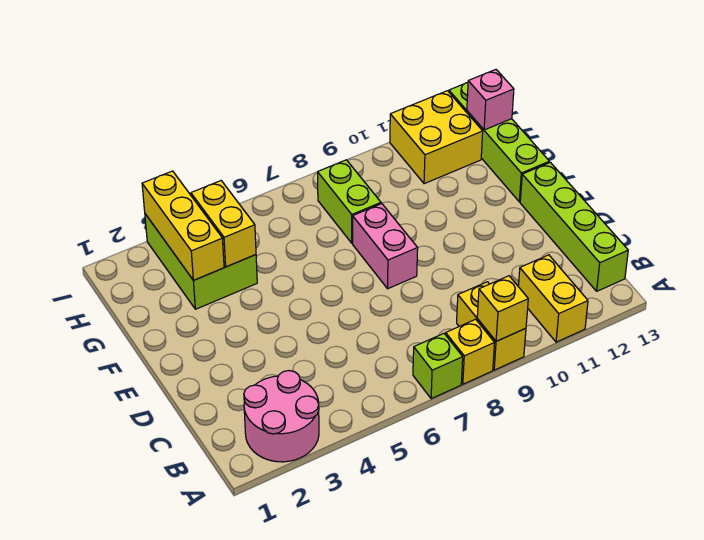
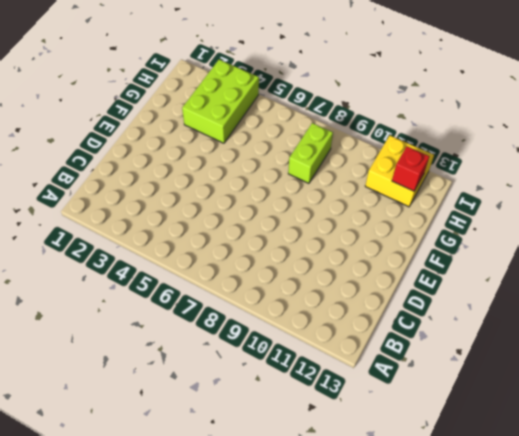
red 1x1 brick [392,146,429,191] -> none
none -> pink 2x2 round brick [244,371,319,462]
none -> lime 1x1 brick [413,334,463,399]
none -> yellow 1x1 brick [446,319,494,384]

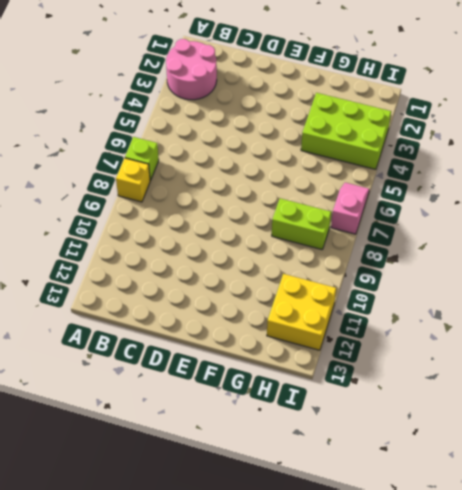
pink 1x2 slope [331,183,369,234] -> none
none -> yellow 1x2 brick [457,282,526,370]
none -> yellow 1x2 brick [518,255,588,342]
none -> lime 1x4 brick [520,162,628,291]

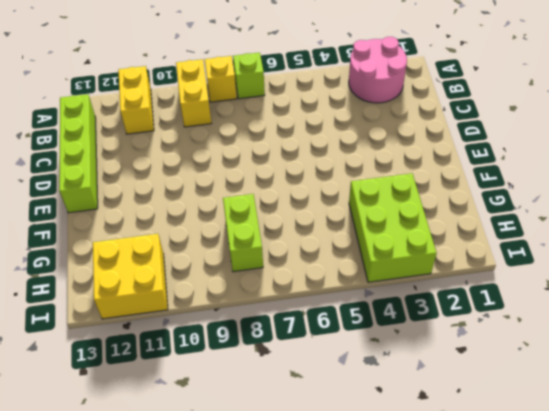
none -> pink 1x2 brick [353,204,418,289]
none -> lime 1x4 brick [449,83,549,202]
none -> yellow 1x1 brick [477,276,528,341]

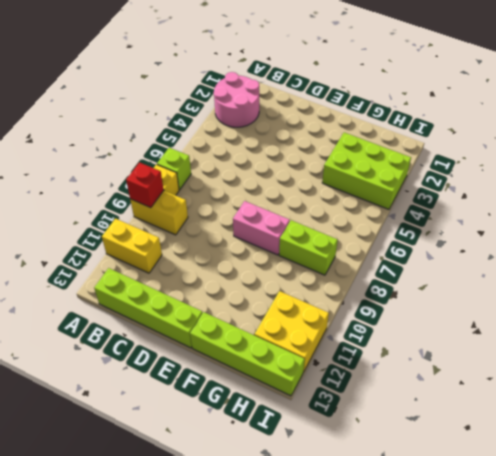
red 1x1 brick [126,163,164,208] -> yellow 1x1 brick [477,276,528,341]
none -> yellow 1x3 brick [142,171,224,280]
none -> yellow 1x2 brick [191,181,256,267]
none -> pink 1x1 brick [467,70,514,130]

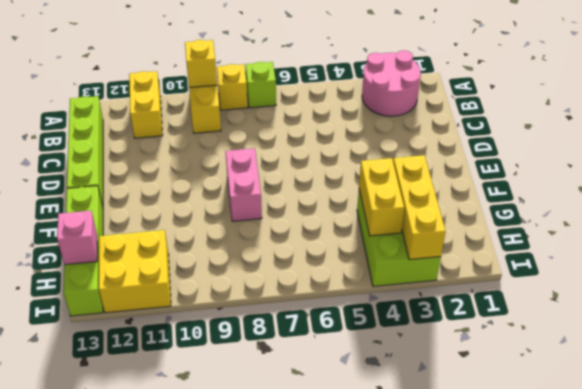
none -> lime 1x2 brick [318,160,381,243]

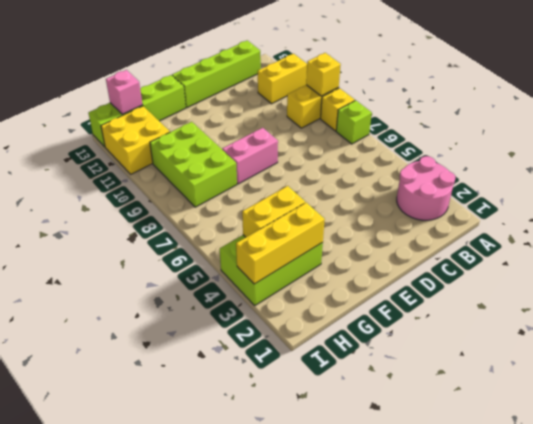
lime 2x3 brick [150,122,237,207] -> lime 1x2 brick [318,160,381,243]

